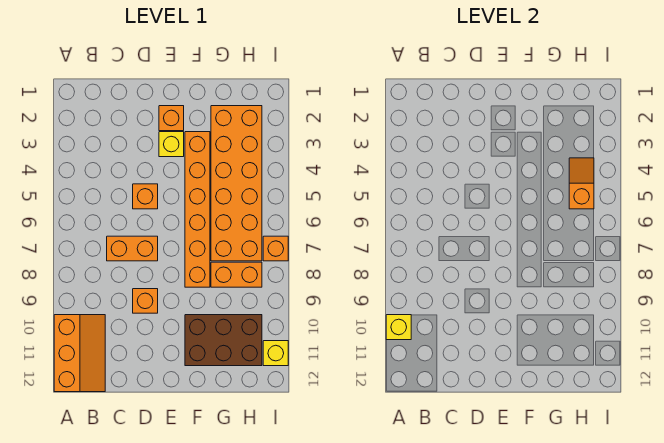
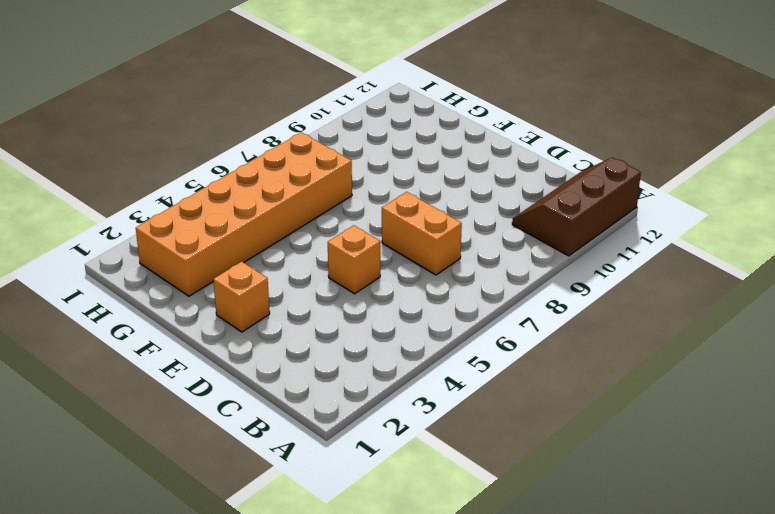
brown 2x3 slope [512,158,641,256] -> orange 2x3 slope [54,315,105,392]
none -> orange 1x1 brick [133,289,158,313]
none -> yellow 1x1 brick [159,132,184,157]
none -> orange 1x6 brick [185,132,210,287]

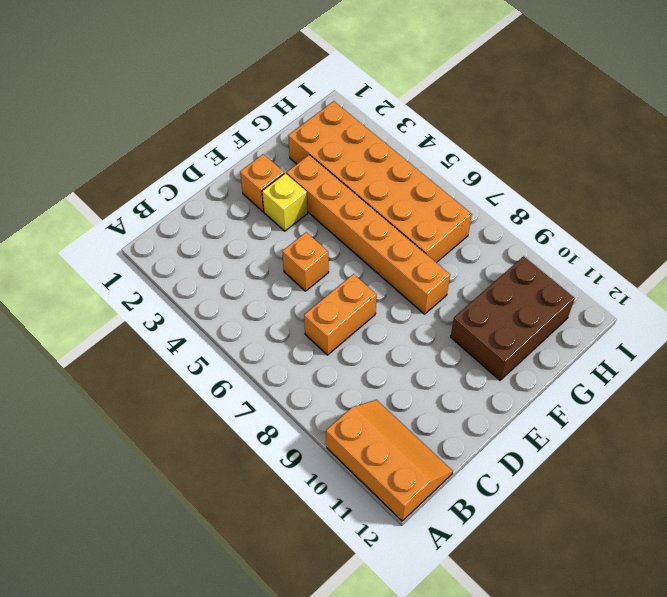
none -> orange 1x1 brick [133,289,158,313]
none -> orange 1x2 brick [211,262,262,287]
none -> orange 1x1 brick [263,236,288,261]

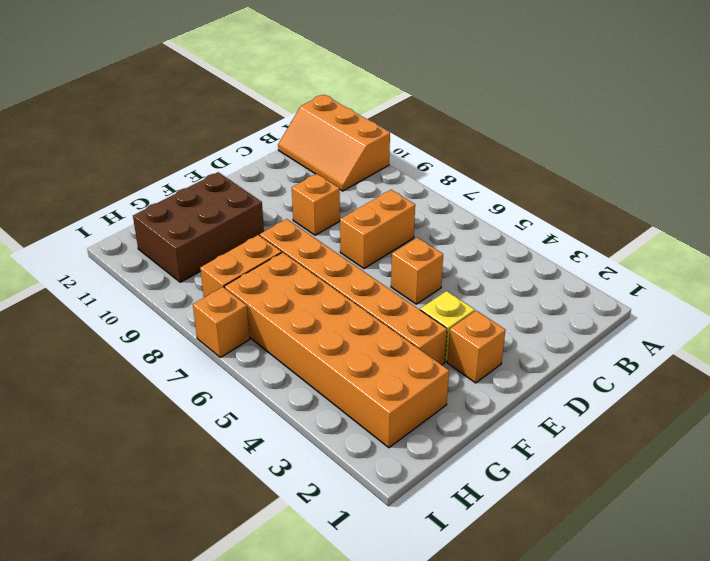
none -> yellow 1x1 brick [263,341,288,366]
none -> yellow 1x1 brick [386,315,411,340]
none -> orange 1x2 slope [569,158,594,209]

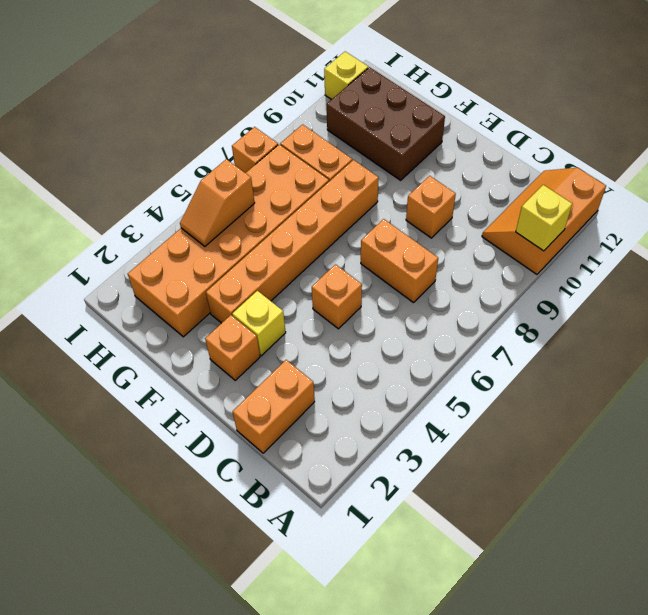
orange 1x2 brick [233,360,315,453] -> none

